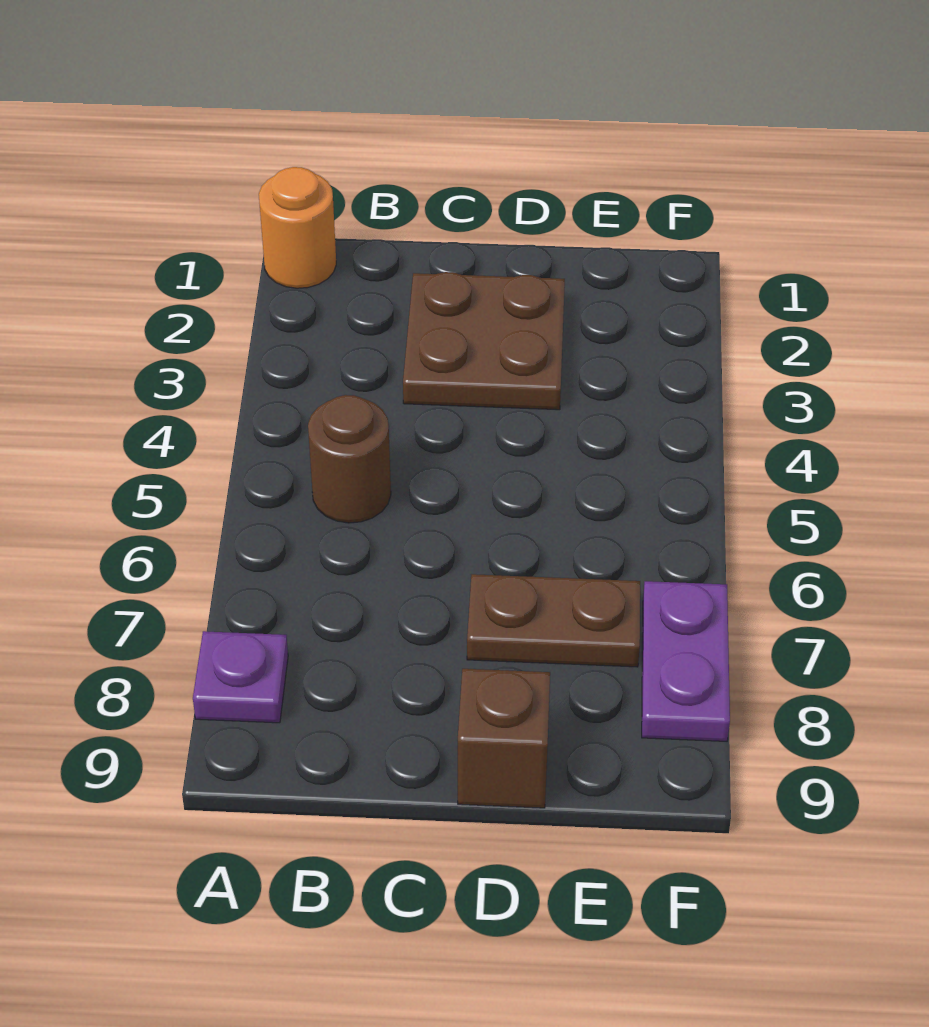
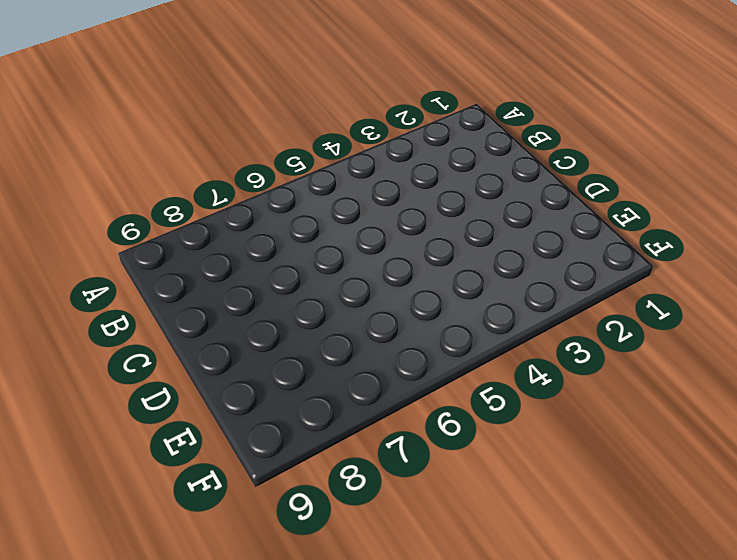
none -> orange 1x1 round brick [259,167,336,288]
none -> purple 1x1 plate [193,631,288,723]

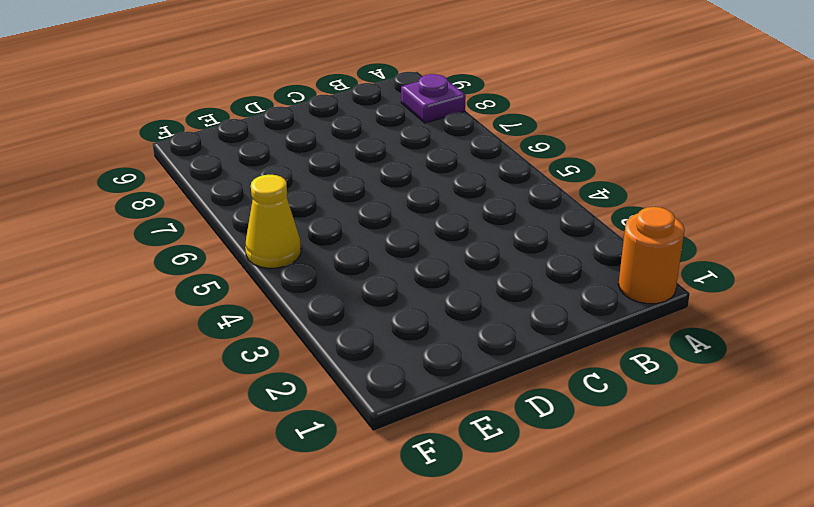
yellow 1x1 cone [245,175,301,268] -> none
none -> brown 1x1 round brick [308,395,391,523]
none -> brown 2x2 plate [403,272,565,410]

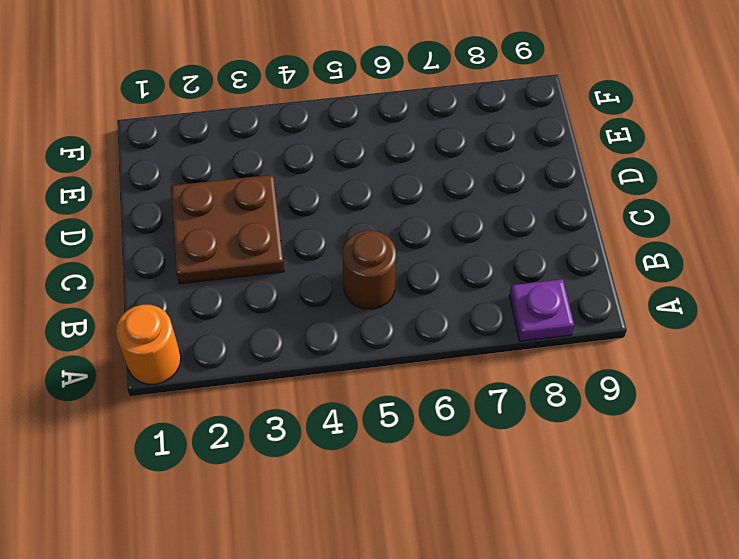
none -> brown 1x2 plate [467,574,640,667]
none -> brown 1x1 brick [458,669,550,808]

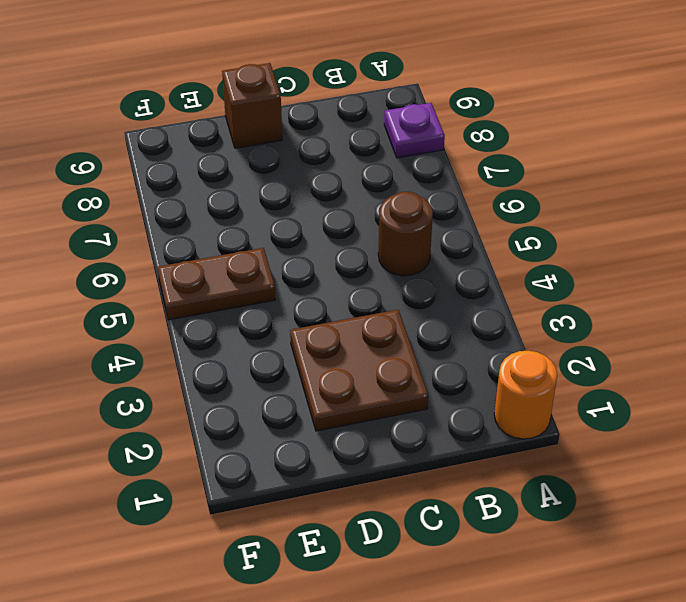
brown 1x2 plate [158,248,275,320] -> brown 1x2 plate moved to [467,574,640,667]
none -> purple 1x2 plate [642,581,730,741]

